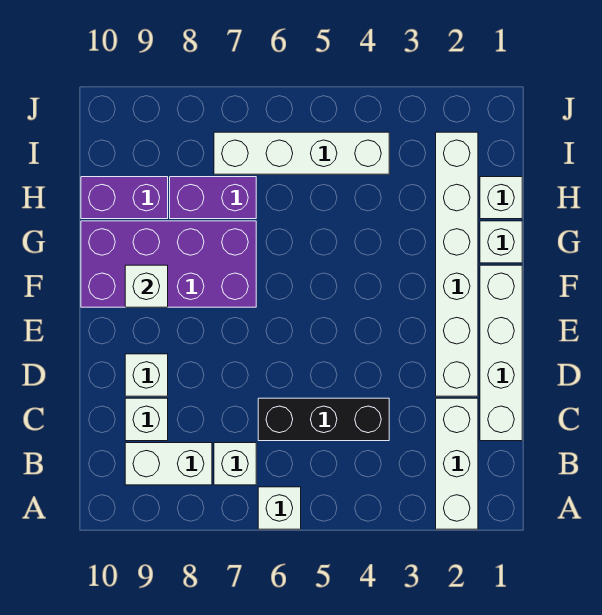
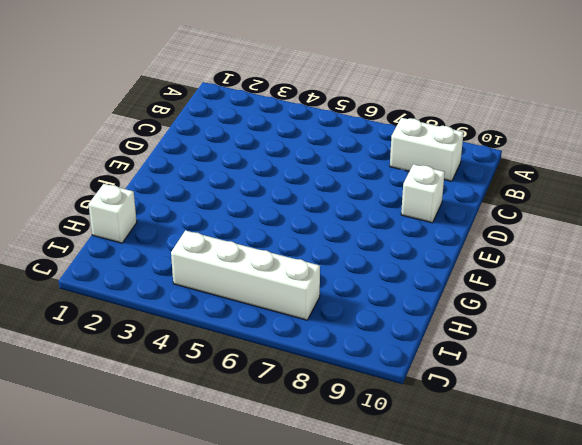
none -> white 1x3 brick [436,398,478,529]
none -> white 1x1 brick [258,487,301,529]
none -> white 1x1 brick [214,443,256,485]

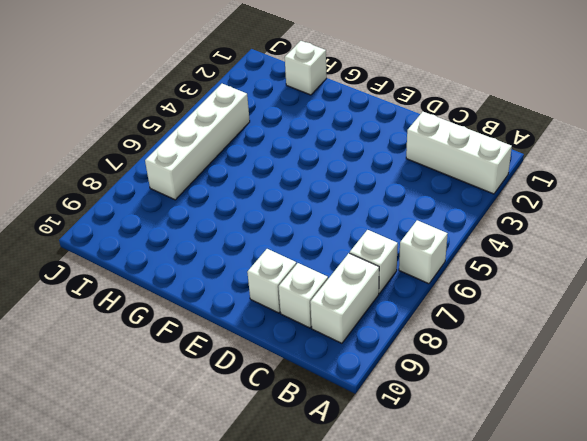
none -> white 1x4 brick [480,265,522,441]
none -> black 1x3 brick [258,398,389,441]
none -> white 1x6 brick [436,132,478,396]

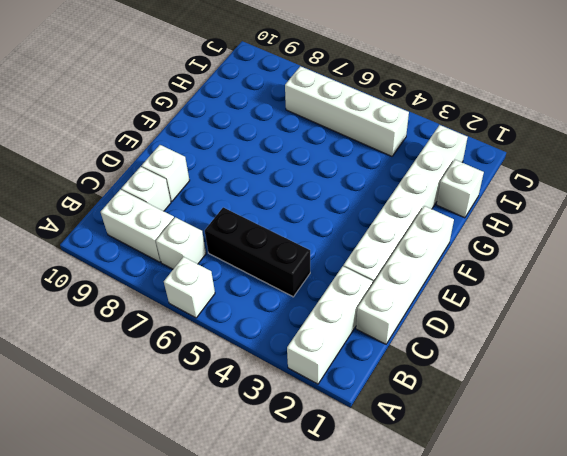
none -> purple 2x4 brick [81,221,256,307]
none -> white 1x1 brick [480,221,522,263]
none -> purple 1x2 brick [170,177,256,219]

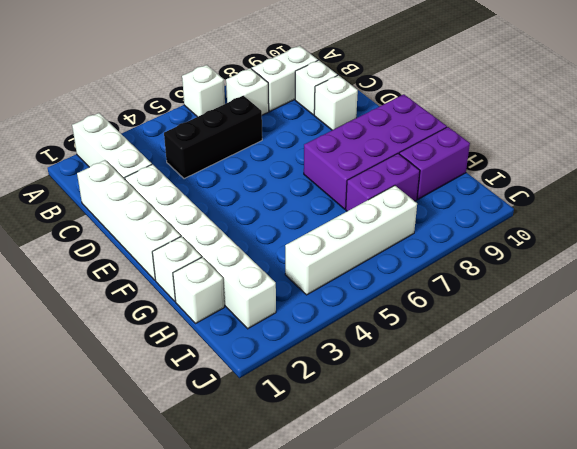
none -> white 1x1 brick [125,265,168,307]

